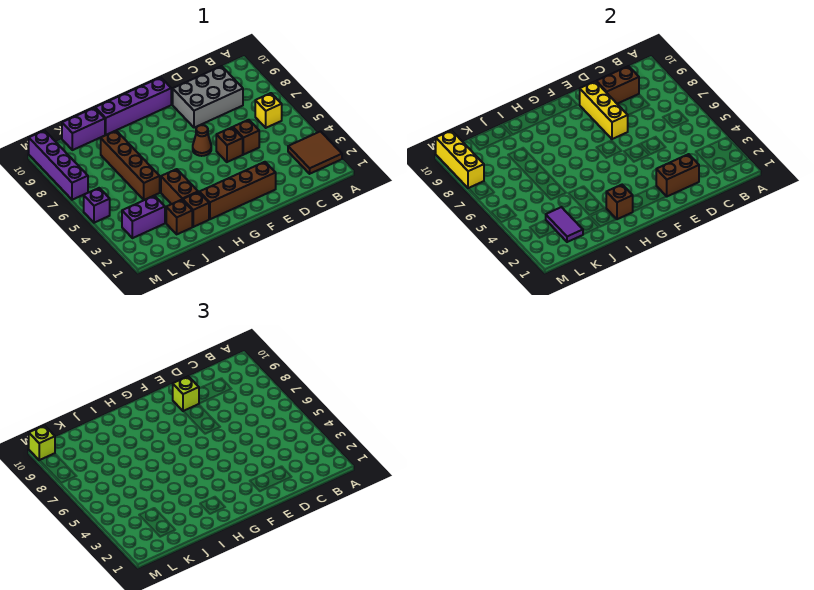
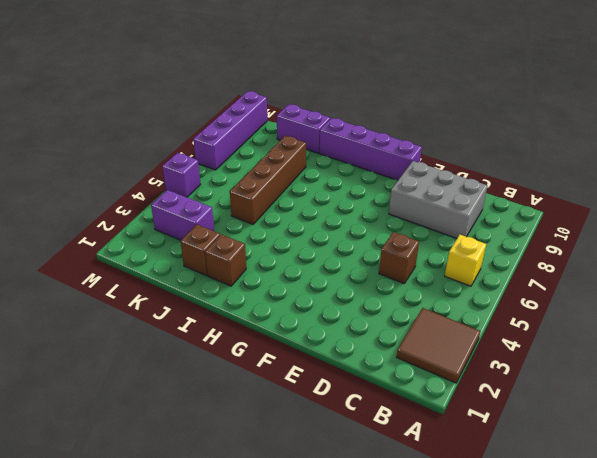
none -> brown 1x4 brick [199,162,276,219]
none -> brown 1x1 brick [216,127,243,162]
none -> brown 1x1 cone [193,125,211,156]

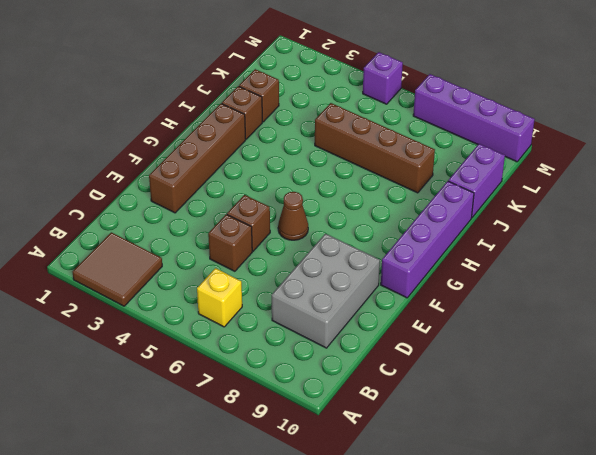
none -> brown 1x2 brick [161,169,198,204]
none -> purple 1x2 brick [122,196,165,238]
none -> brown 1x2 brick [596,66,639,104]

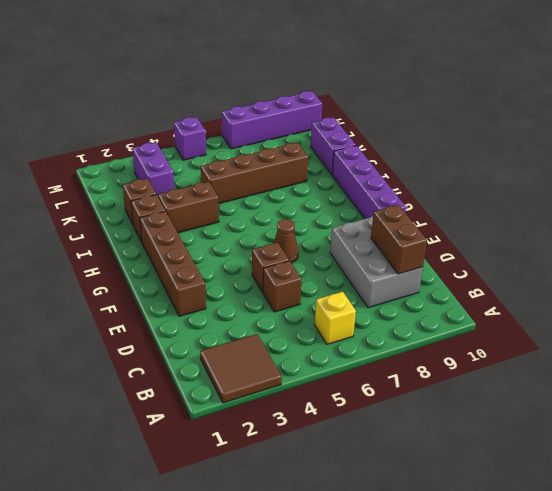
none -> brown 1x2 brick [656,154,699,196]
none -> yellow 1x3 brick [580,81,628,139]
none -> brown 1x1 brick [606,185,633,219]

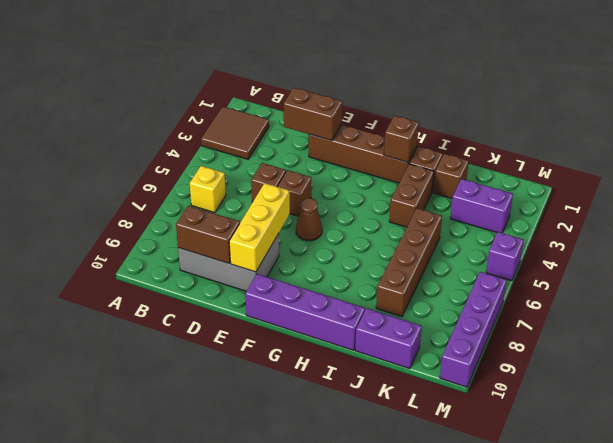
none -> purple 1x2 tile [546,207,583,242]
none -> yellow 1x3 brick [436,130,484,188]
none -> lime 1x1 brick [173,376,199,411]

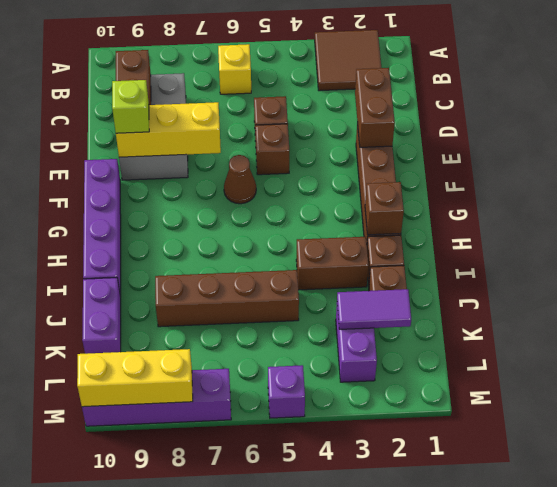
none -> lime 1x1 brick [29,425,55,460]

